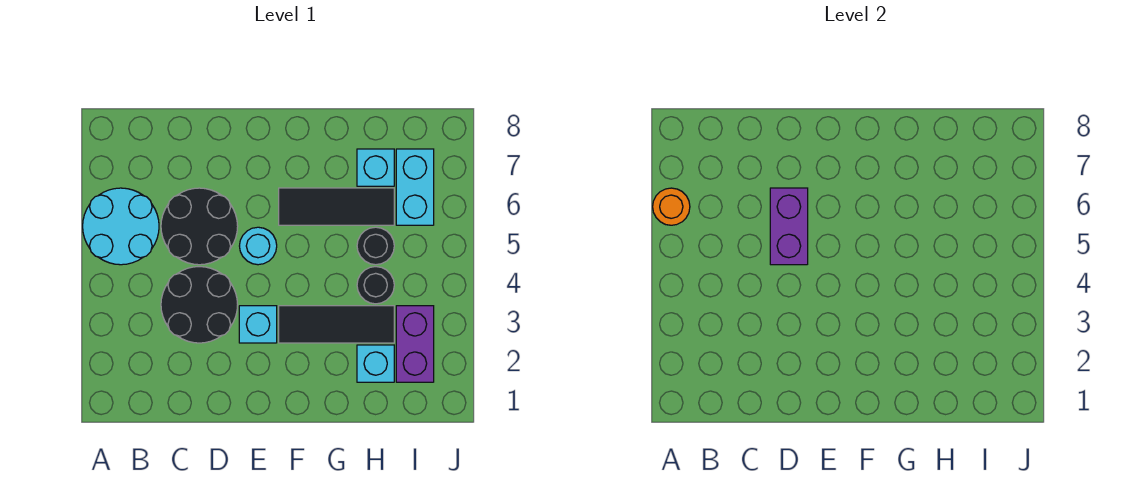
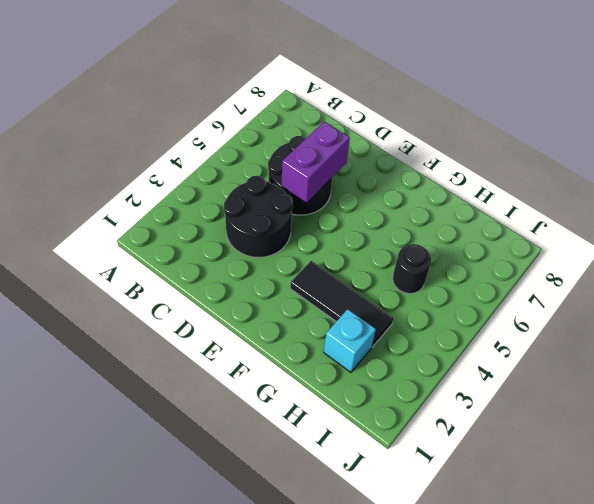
none -> cyan 2x2 round brick [83,188,159,265]
none -> cyan 1x1 brick [239,306,277,343]
none -> cyan 1x1 round brick [240,227,277,265]

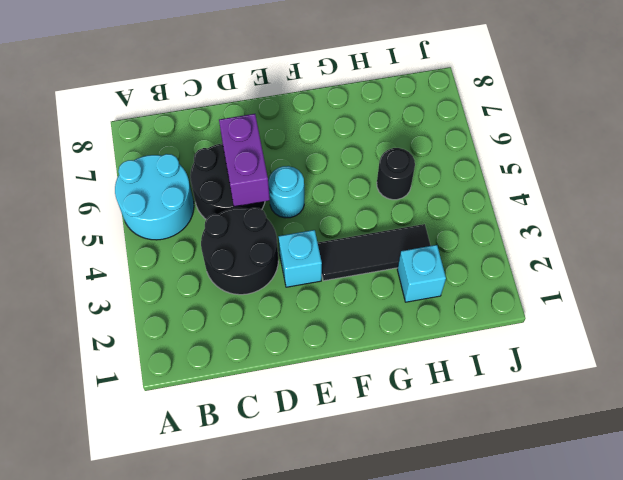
none -> black 1x3 tile [279,188,394,225]
none -> black 1x1 round brick [357,267,394,304]
none -> cyan 1x1 brick [357,149,394,186]

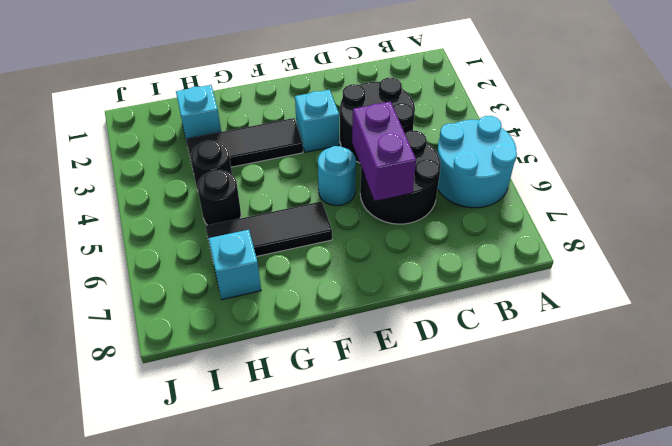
none -> purple 1x2 brick [396,306,434,382]
none -> cyan 1x2 brick [396,149,434,225]
none -> orange 1x1 round brick [653,188,690,225]

